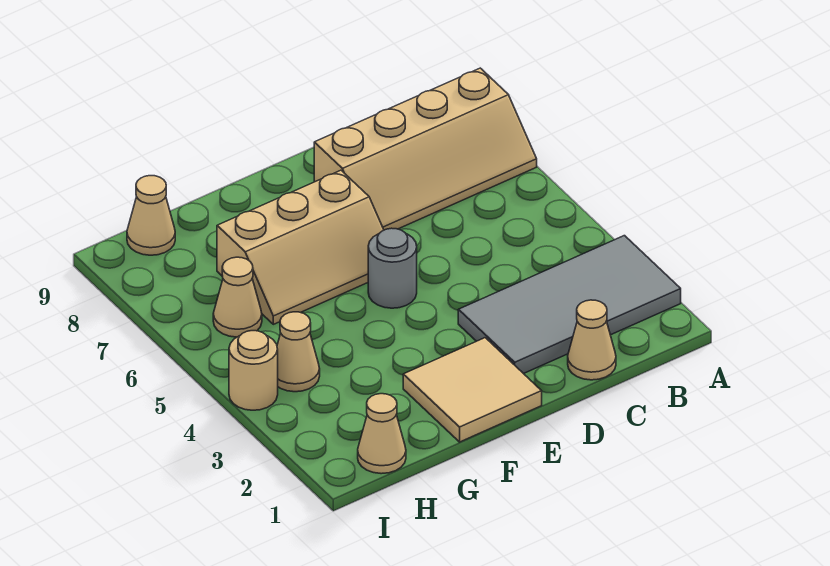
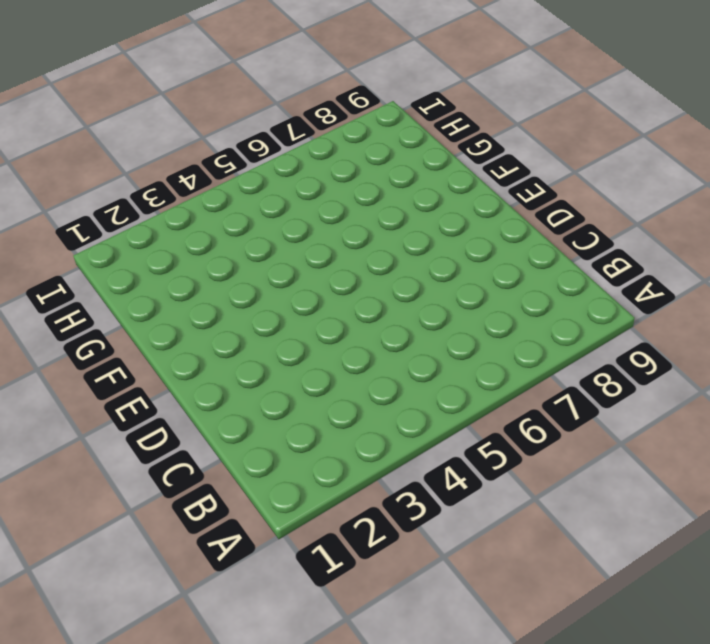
none -> grey 2x4 tile [458,236,681,374]
none -> tan 2x4 slope [314,68,537,230]

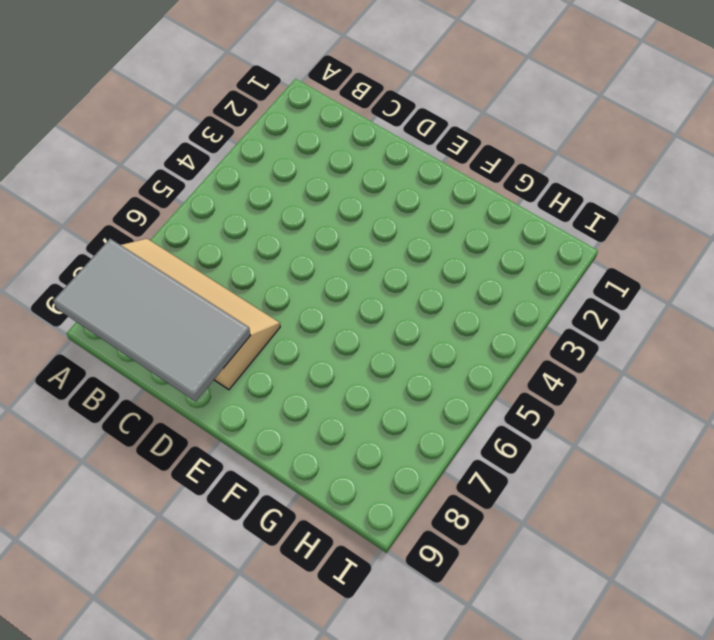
grey 2x4 tile [53,239,251,401] -> grey 2x4 tile moved to [458,236,681,374]
none -> tan 1x1 cone [568,300,616,380]
none -> tan 2x2 tile [403,338,542,442]

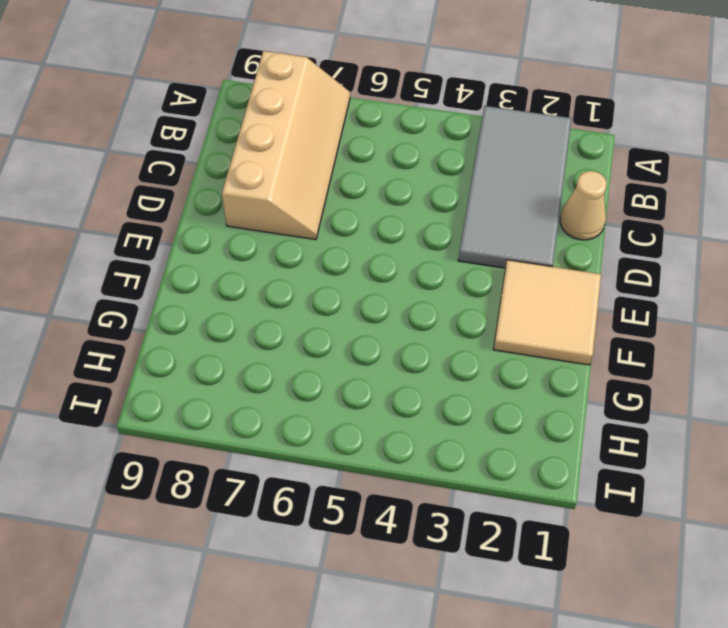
none -> grey 1x1 round brick [368,228,417,308]
none -> tan 2x3 slope [217,170,384,324]

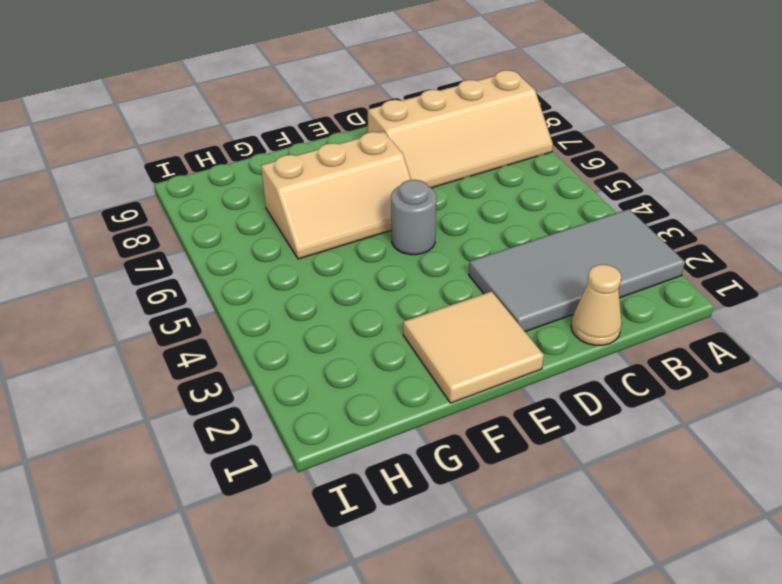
none -> tan 1x1 cone [358,394,406,474]
none -> tan 1x1 cone [277,312,320,392]

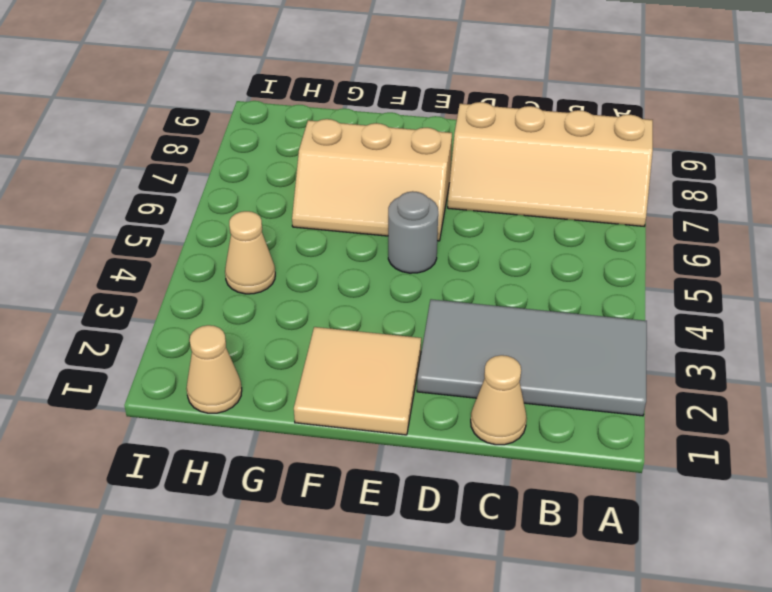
none -> tan 1x1 cone [213,257,262,337]
none -> tan 1x1 cone [127,176,175,255]

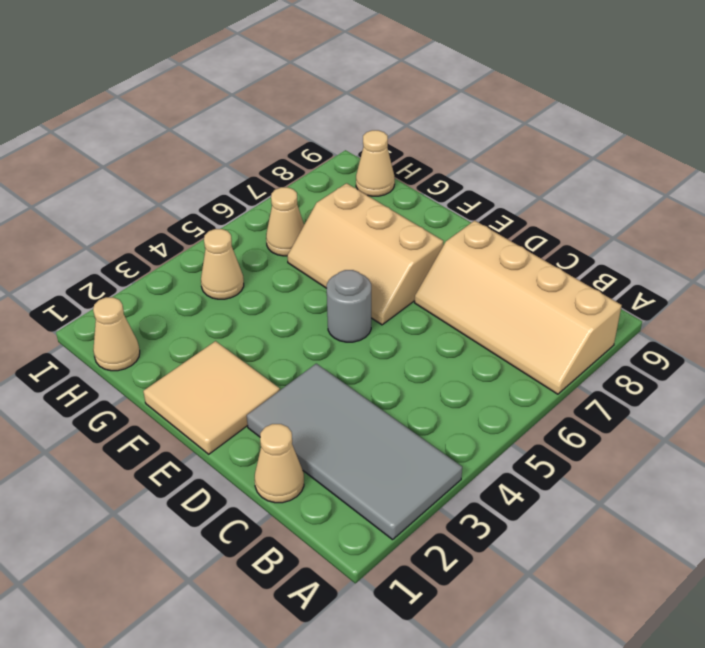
none -> tan 1x1 round brick [229,331,278,410]

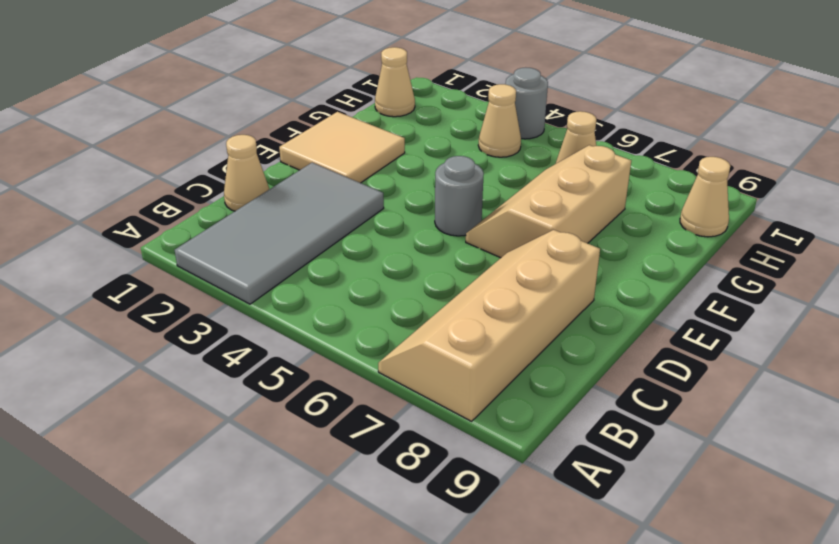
grey 1x1 round brick [505,67,548,139] -> tan 1x1 round brick [229,331,278,410]

